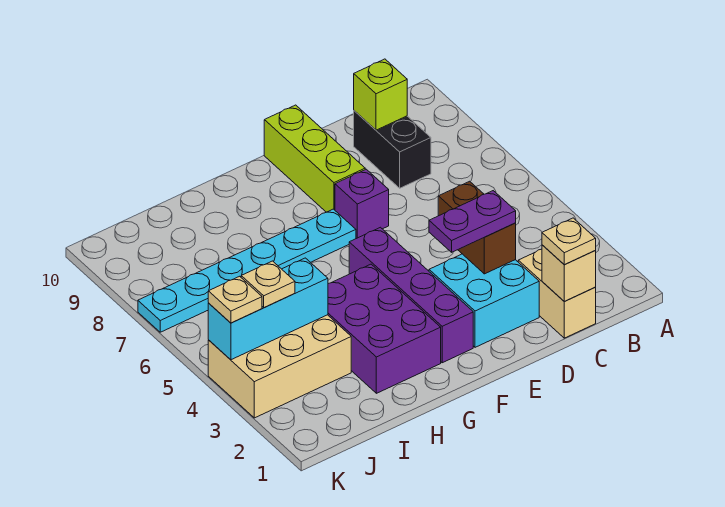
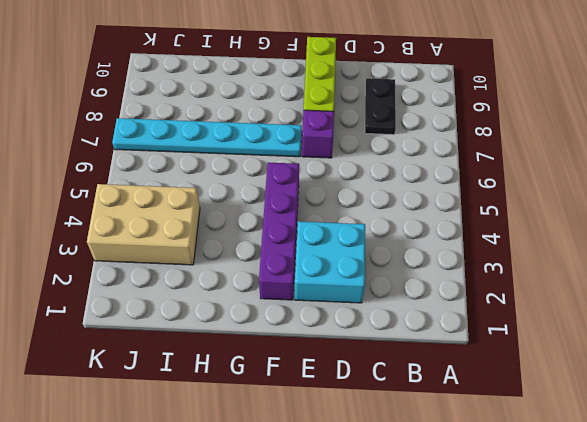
black 1x2 plate [365,78,396,135] -> black 1x2 brick [354,111,431,188]
none -> tan 1x2 brick [518,249,596,338]
none -> purple 2x3 brick [328,264,441,393]
none -> tan 1x1 brick [542,245,596,301]

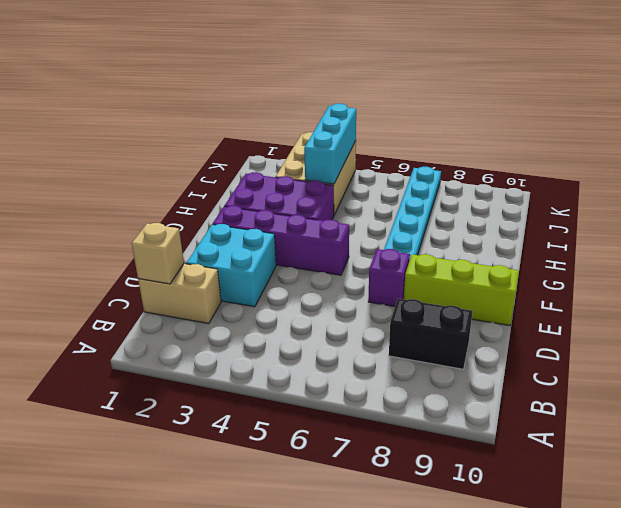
none -> lime 1x1 brick [354,59,407,130]
none -> brown 1x2 brick [438,181,516,274]
none -> tan 1x1 plate [542,218,596,265]

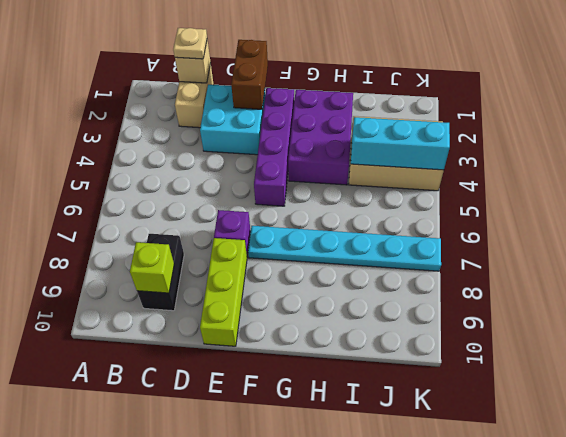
brown 1x2 brick [231,40,268,109] -> brown 1x2 brick moved to [438,181,516,274]
none -> purple 1x2 plate [429,191,516,252]
none -> tan 1x1 plate [241,261,295,308]
none -> tan 1x1 plate [208,276,262,323]

